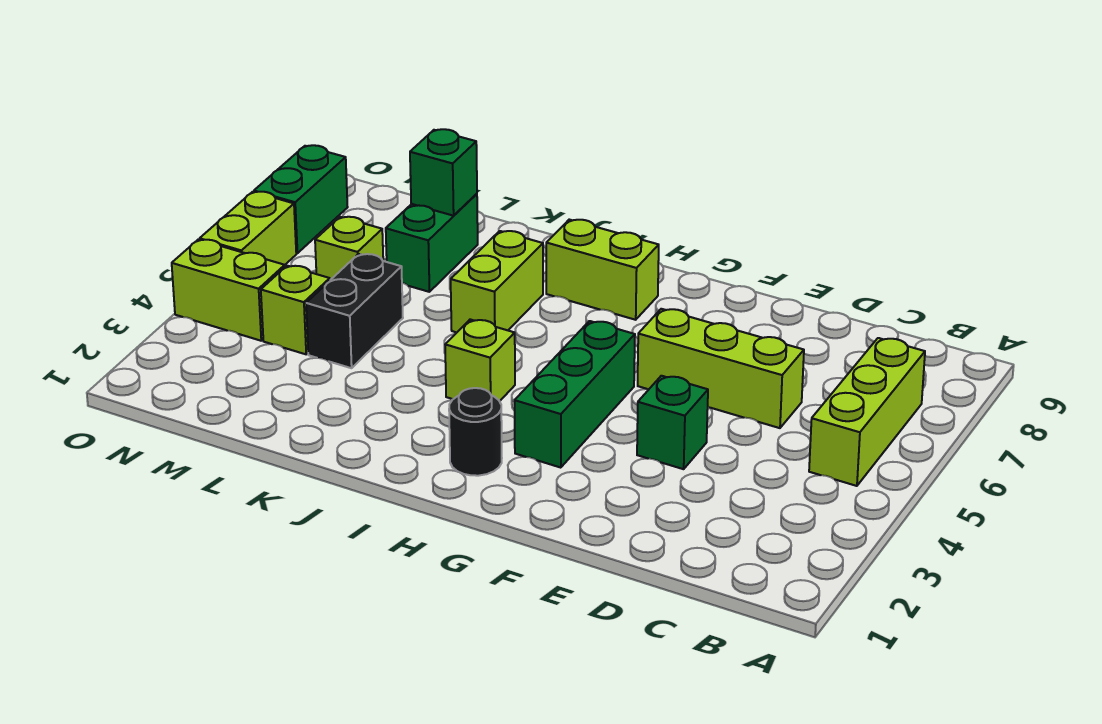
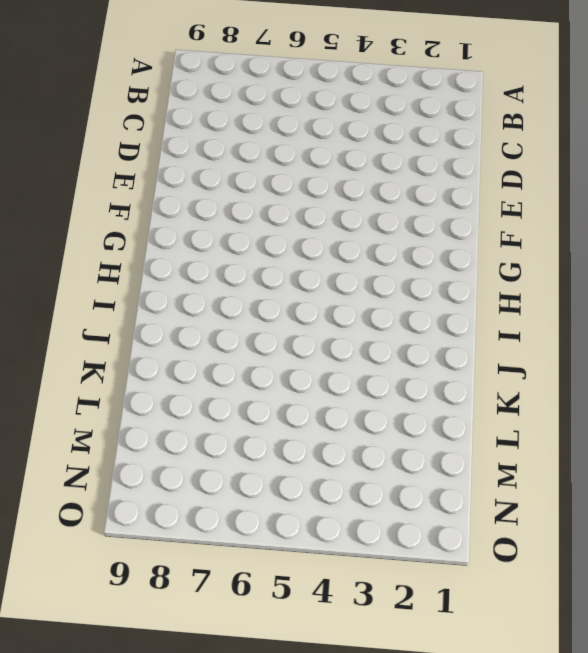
none -> lime 1x3 brick [809,338,925,486]
none -> lime 1x3 brick [638,309,804,428]
none -> green 1x1 brick [637,376,708,469]

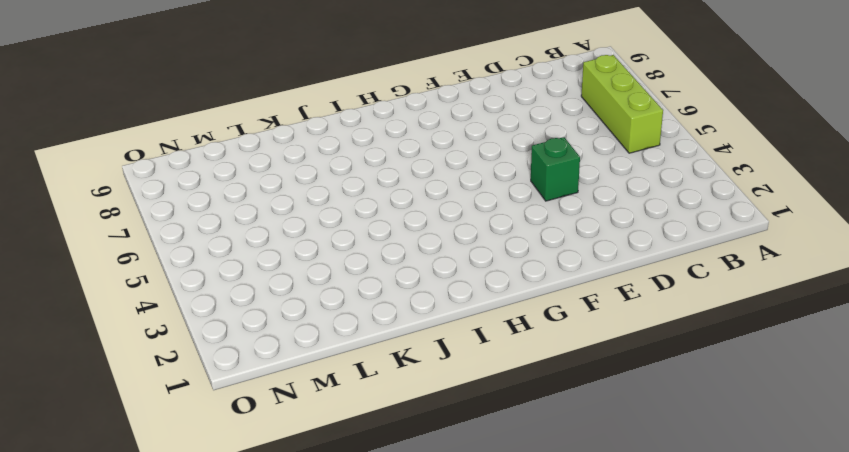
none -> lime 1x3 brick [638,309,804,428]
none -> green 1x3 brick [515,321,635,468]
none -> black 1x1 round brick [449,388,502,476]

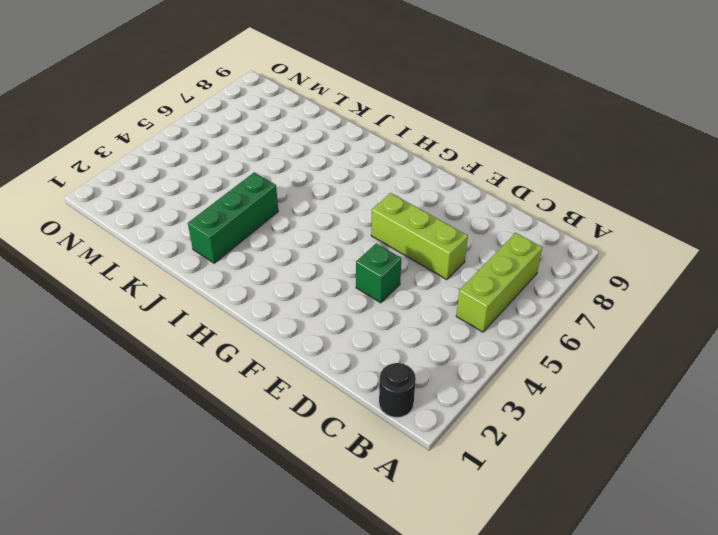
black 1x1 round brick [379,363,416,417] -> black 1x1 round brick moved to [449,388,502,476]
green 1x3 brick [188,172,278,263] -> green 1x3 brick moved to [515,321,635,468]
none -> lime 1x2 brick [546,220,659,320]
none -> lime 1x1 brick [445,319,515,401]
none -> lime 1x2 brick [451,231,543,332]

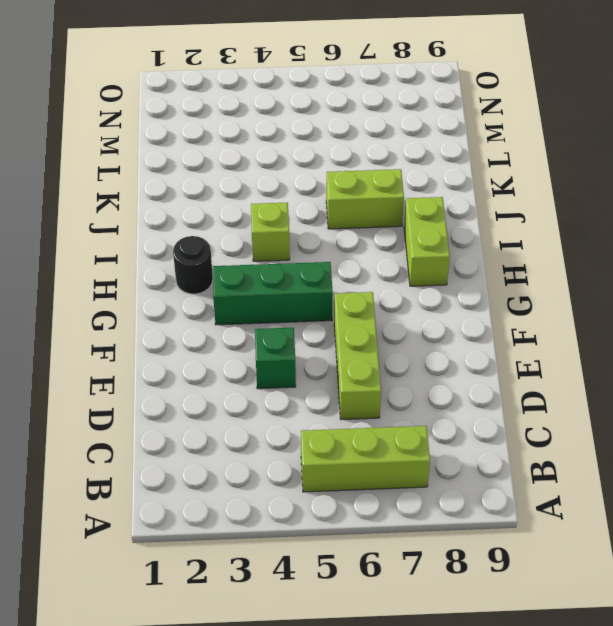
none -> black 1x2 brick [306,254,403,368]
none -> green 1x2 brick [386,194,478,292]
none -> lime 1x1 brick [261,266,330,354]

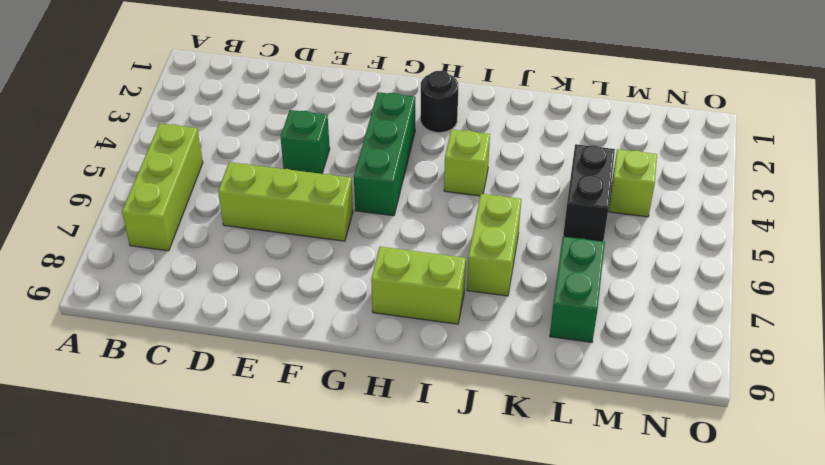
none -> lime 1x1 brick [315,217,383,280]
none -> lime 1x2 brick [172,239,285,341]
none -> lime 1x2 brick [200,192,296,265]

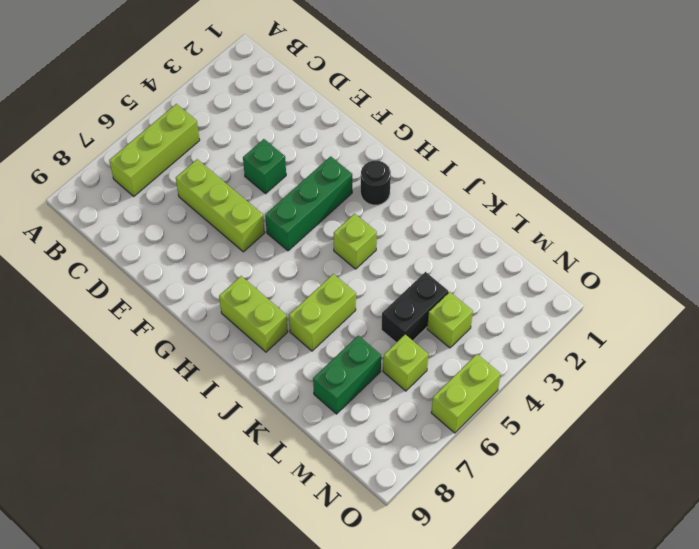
none -> lime 1x2 brick [172,239,285,341]
none -> green 1x2 brick [254,145,348,253]
none -> green 1x1 brick [410,129,477,216]

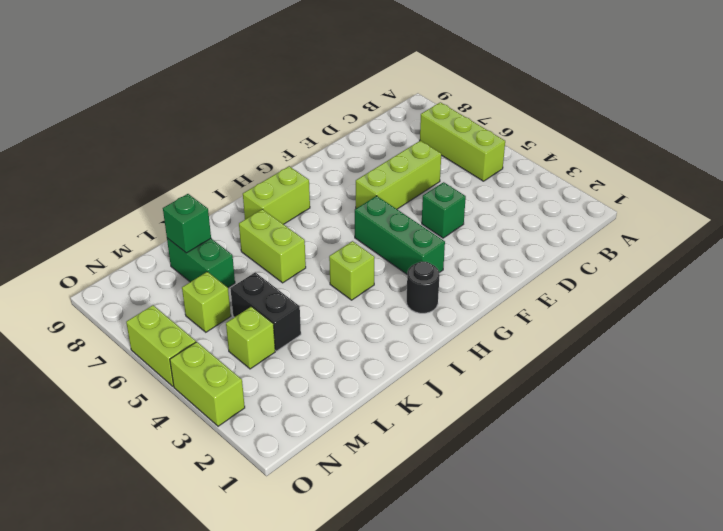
lime 1x2 brick [170,342,245,426] -> lime 1x2 brick turned to [172,239,285,341]
none -> green 1x2 brick [254,145,348,253]

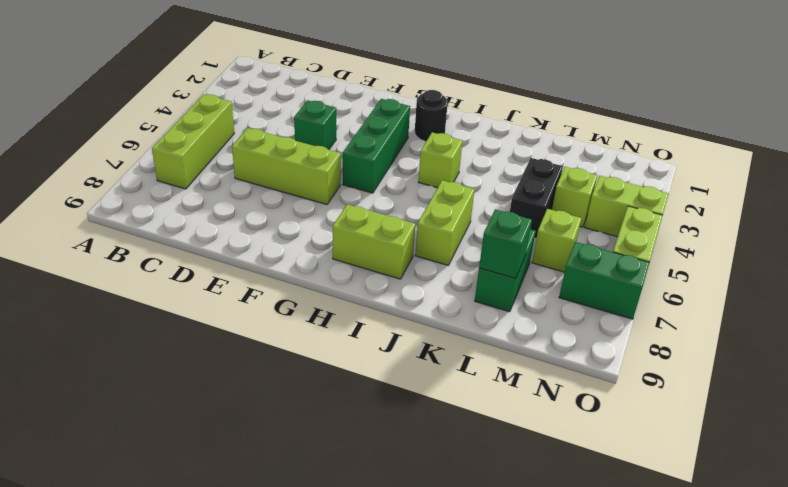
green 1x2 brick [559,242,650,319] -> green 1x2 brick turned to [254,145,348,253]

